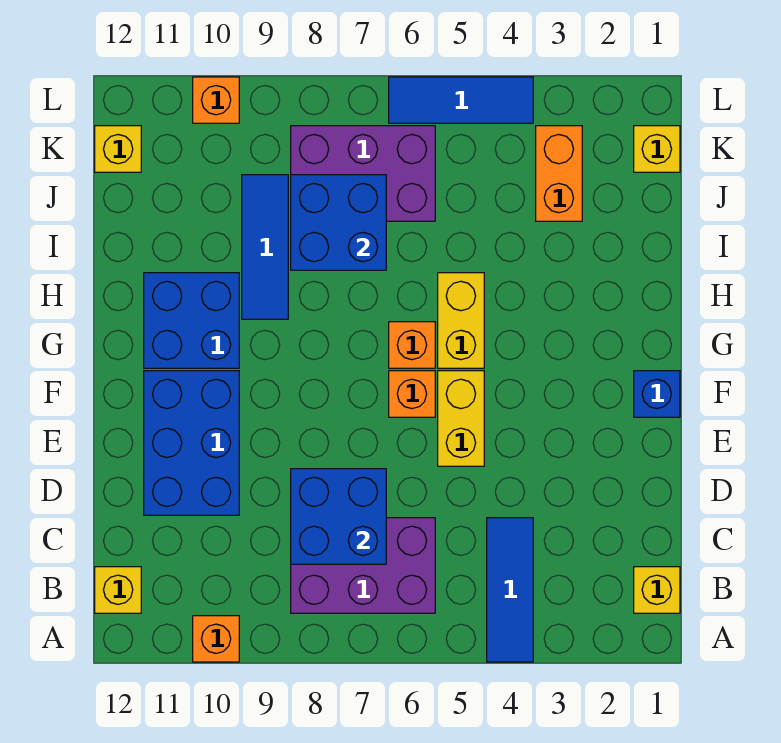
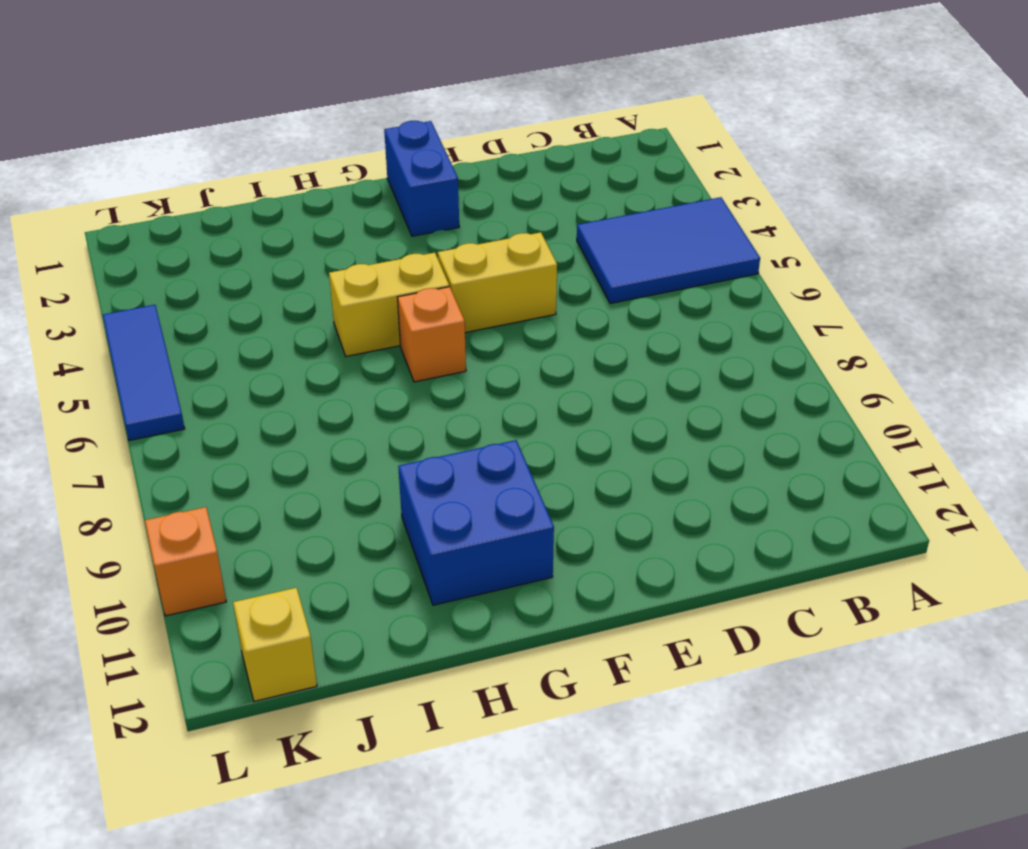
blue 2x3 tile [577,197,760,304] -> blue 1x3 tile [487,518,533,662]
blue 1x2 brick [384,121,459,236] -> blue 1x1 brick [634,371,680,417]
none -> orange 1x1 brick [193,616,239,662]
none -> yellow 1x1 brick [634,567,680,613]
none -> purple 2x3 brick [291,518,435,613]

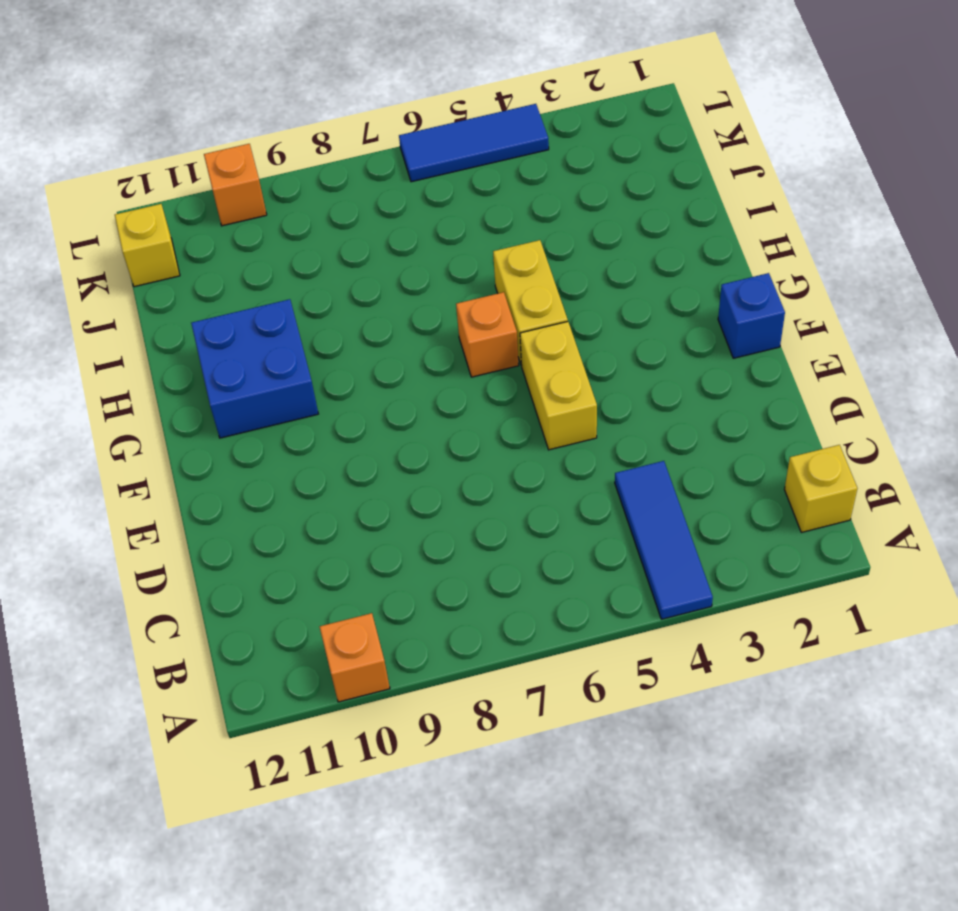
none -> purple 2x3 brick [291,518,435,613]
none -> yellow 1x1 brick [95,567,141,613]
none -> blue 2x3 brick [144,371,239,515]

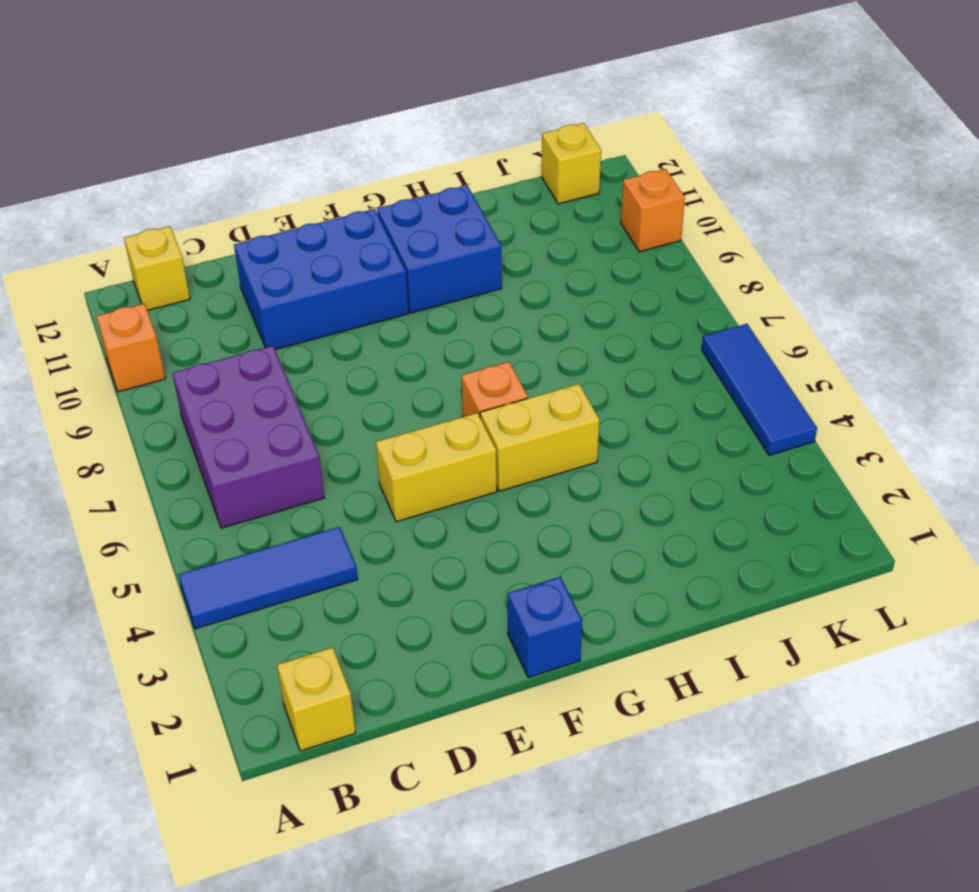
none -> orange 1x1 brick [389,371,435,417]
none -> blue 1x3 tile [242,175,288,319]
none -> orange 1x2 brick [536,126,582,221]

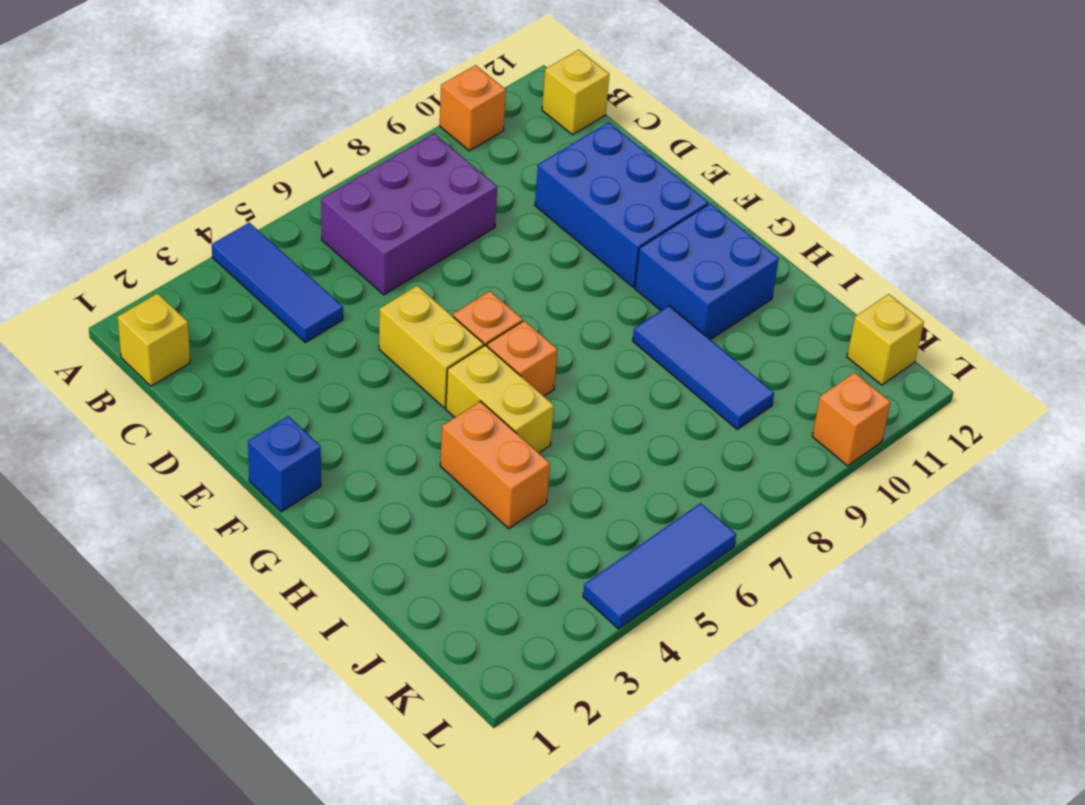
orange 1x2 brick [440,401,550,528] -> orange 1x2 brick moved to [536,126,582,221]
none -> purple 2x3 brick [291,126,435,221]
none -> yellow 1x1 brick [634,126,680,172]
none -> blue 2x2 brick [291,469,386,564]

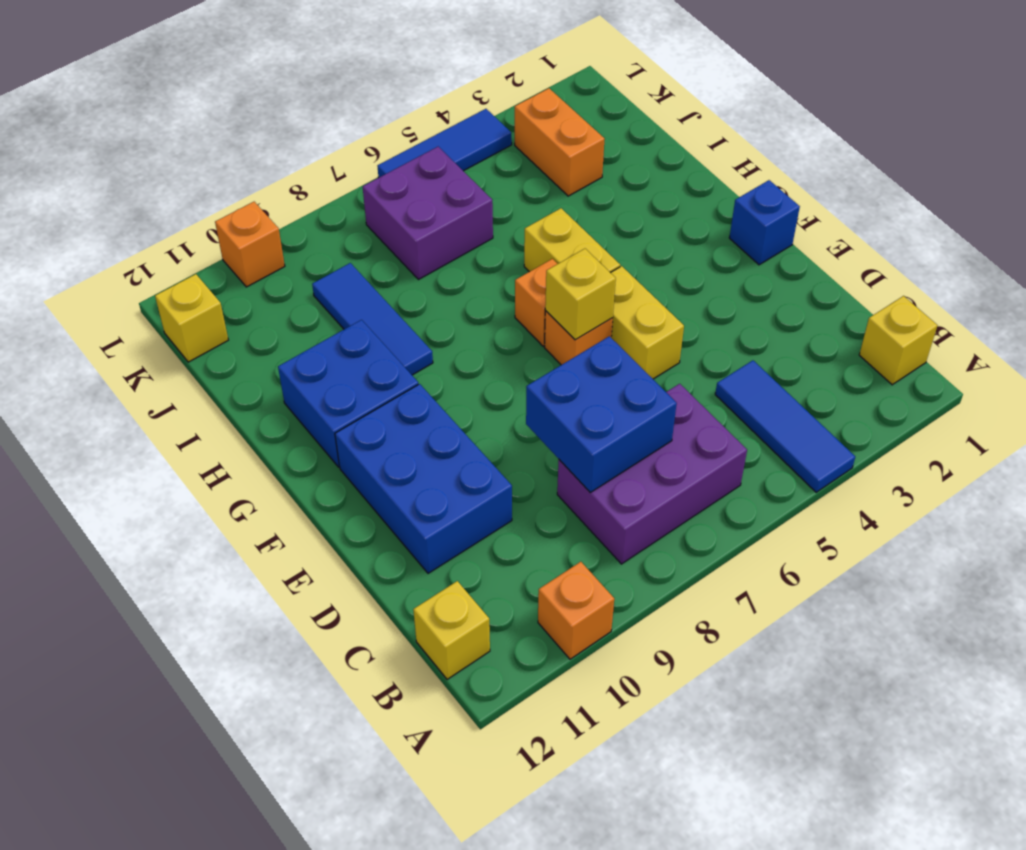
yellow 1x1 brick [545,249,616,340] -> yellow 1x1 brick moved to [634,126,680,172]
purple 2x2 brick [363,147,493,280] -> purple 2x3 brick [291,126,435,221]
none -> blue 2x2 brick [291,175,386,270]

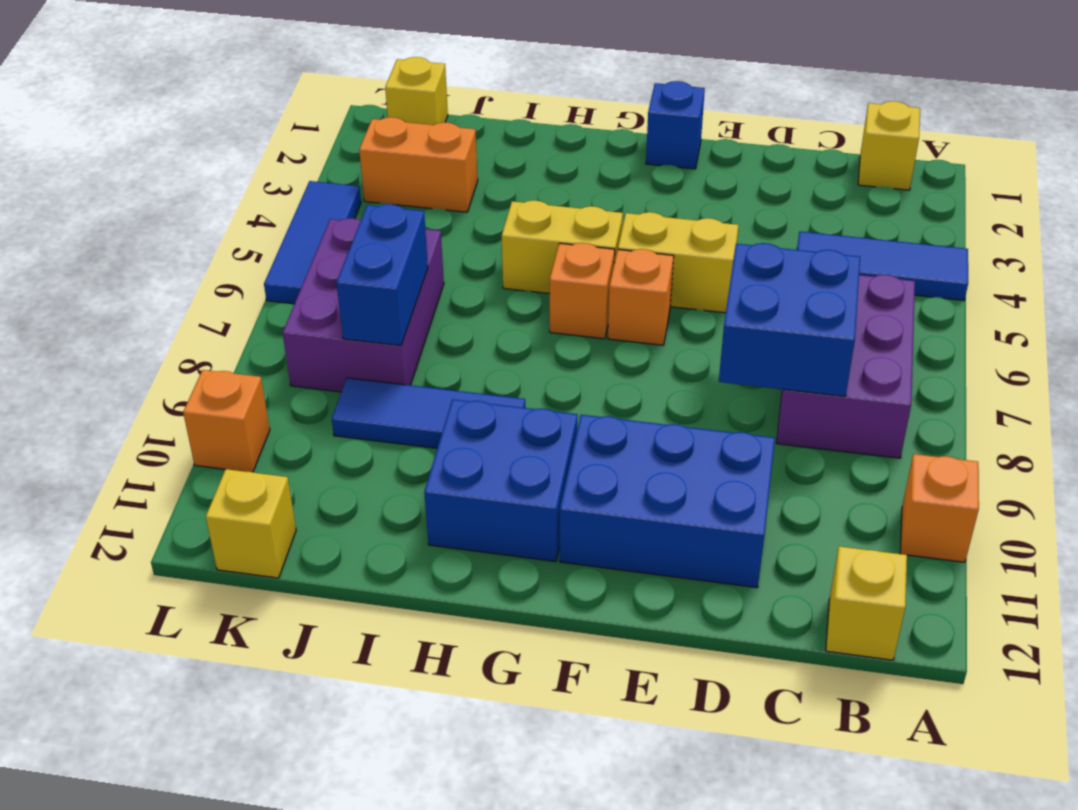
blue 1x2 brick [336,204,428,346] -> blue 2x2 brick [291,175,386,270]

